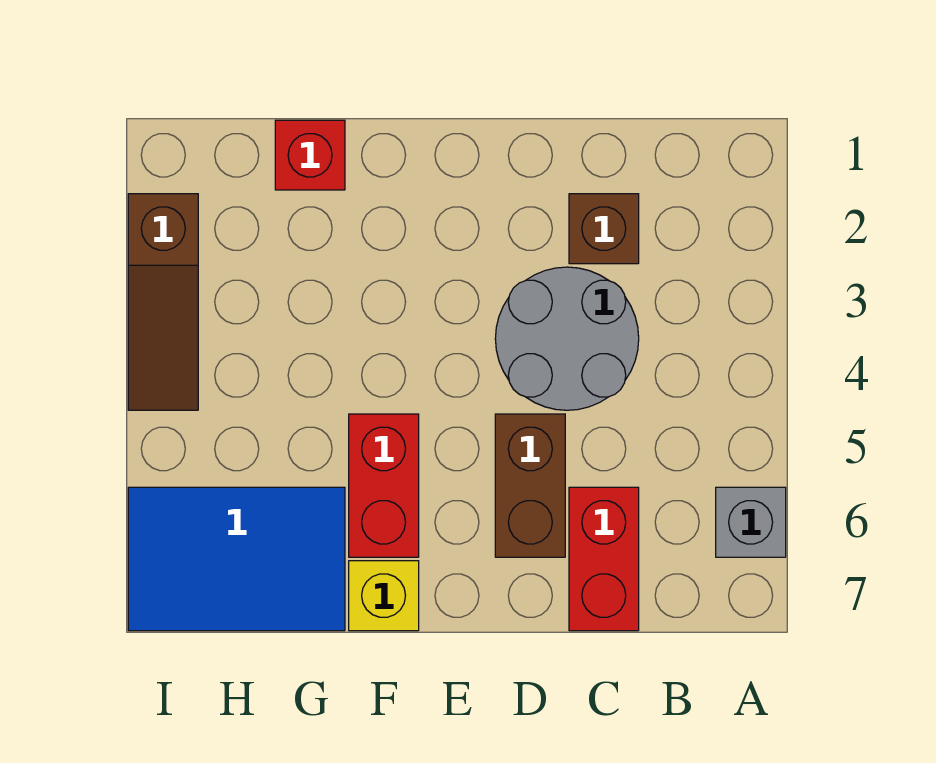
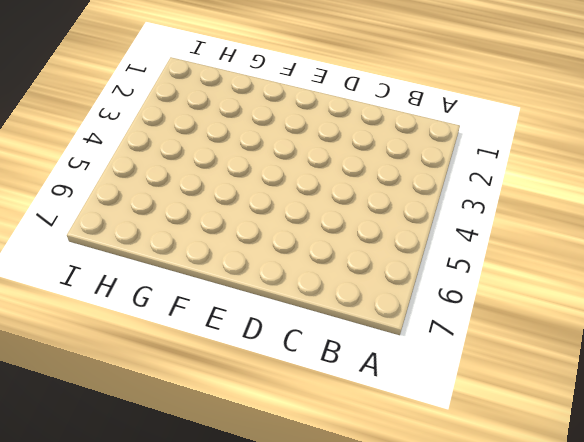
none -> grey 1x1 brick [716,487,786,557]
none -> brown 1x1 brick [569,194,639,264]

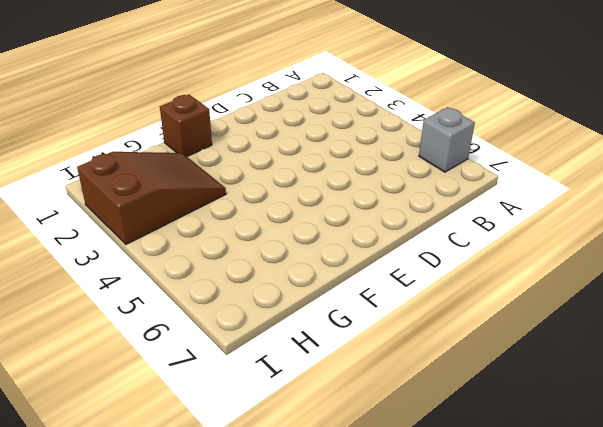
brown 1x1 brick [160,95,212,156] -> brown 1x1 brick moved to [569,194,639,264]
brown 2x3 slope [77,152,226,244] -> brown 1x3 slope [128,194,198,410]
none -> grey 2x2 round brick [495,267,639,410]
none -> red 1x2 brick [569,487,639,631]

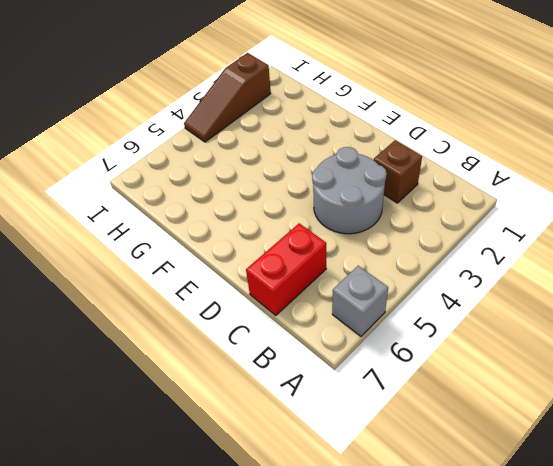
none -> brown 1x2 brick [495,414,565,557]
none -> red 1x2 brick [349,414,419,557]

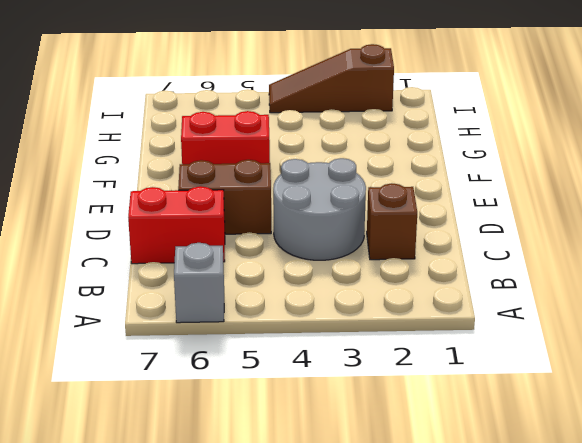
none -> yellow 1x1 brick [349,561,419,631]
none -> red 1x1 brick [275,120,345,190]

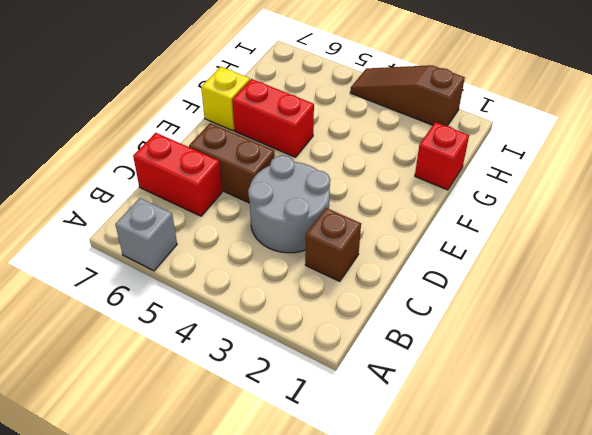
none -> blue 2x3 tile [128,487,345,631]

